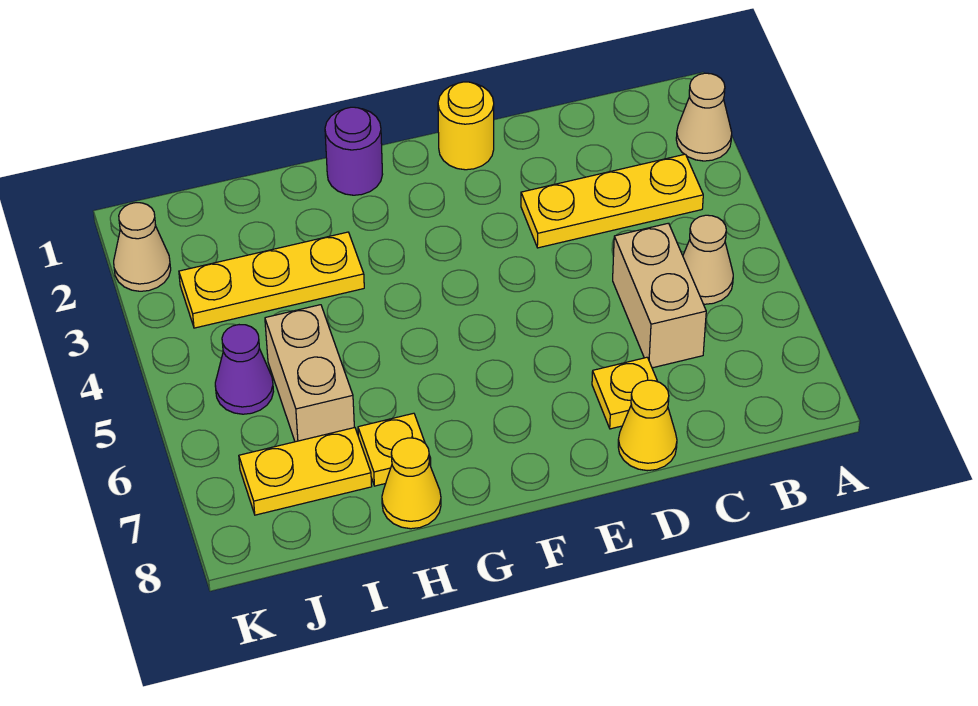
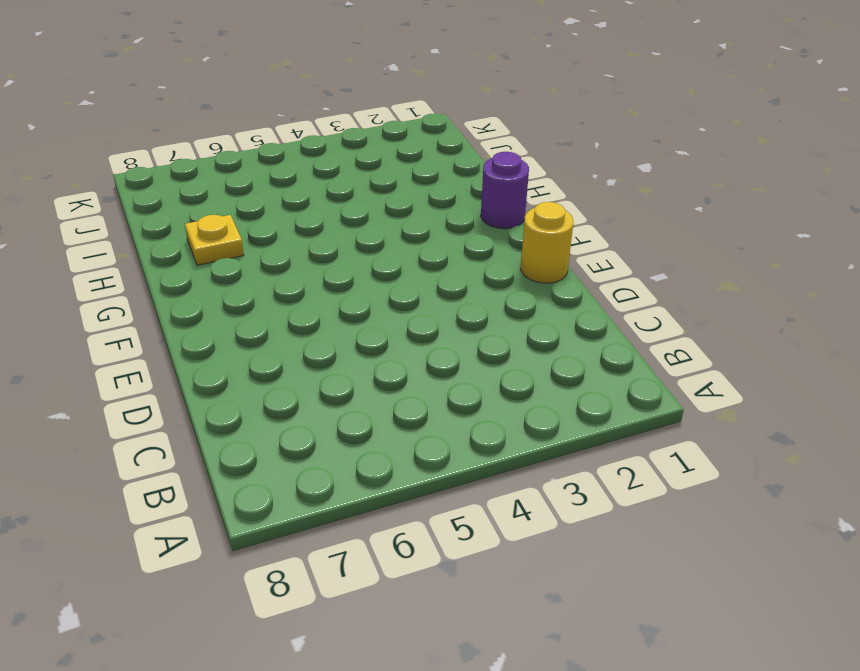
none -> tan 1x1 cone [676,73,732,161]
none -> yellow 1x3 plate [521,154,703,248]
none -> tan 1x1 cone [683,215,733,304]

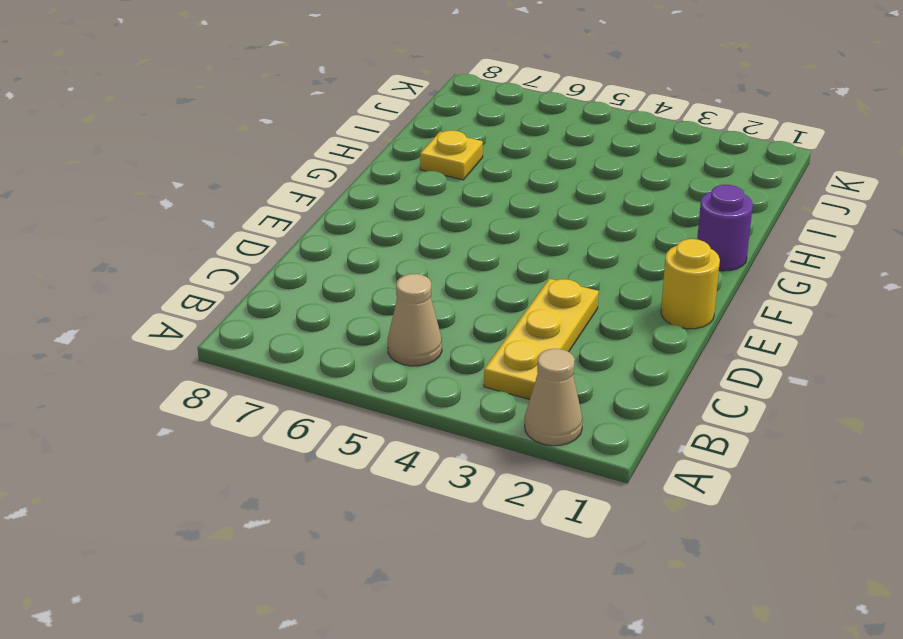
none -> tan 1x2 brick [613,223,706,368]
none -> yellow 1x1 plate [592,357,657,429]
none -> yellow 1x1 cone [618,380,677,471]

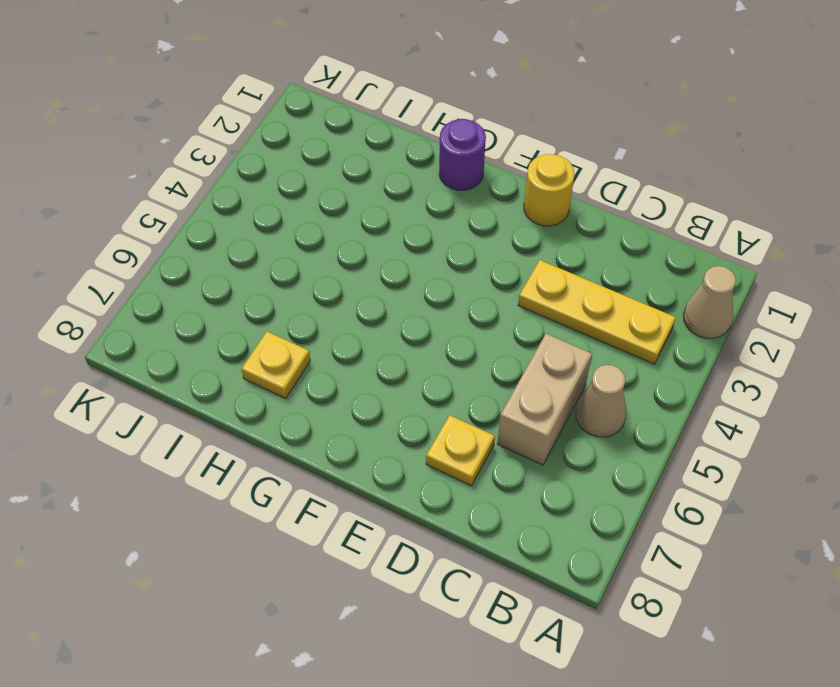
none -> yellow 1x1 cone [618,380,677,471]
none -> yellow 1x3 plate [179,232,364,328]
none -> yellow 1x1 cone [382,438,441,529]

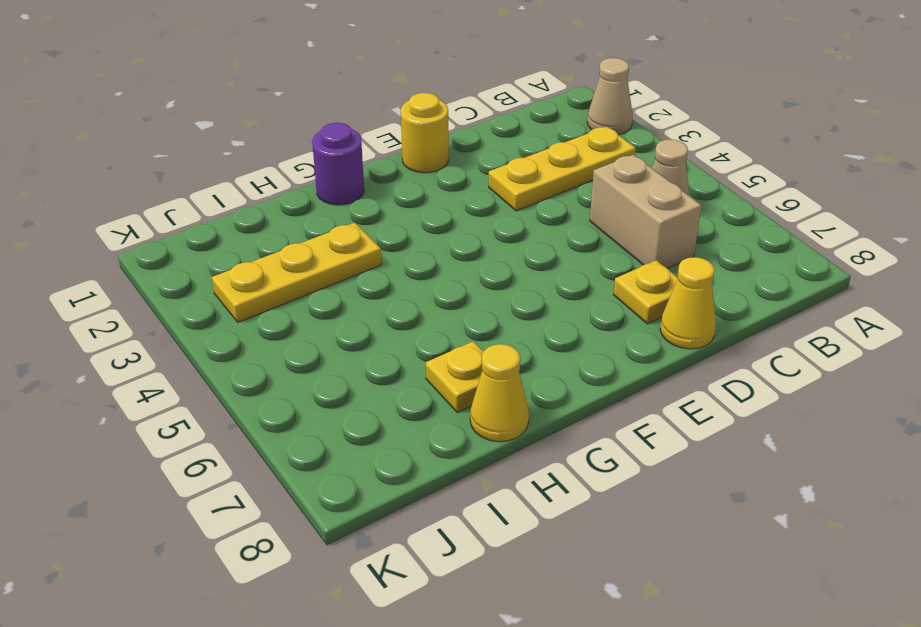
none -> tan 1x2 brick [265,305,354,442]
none -> yellow 1x2 plate [239,427,372,515]
none -> purple 1x1 cone [215,325,274,414]

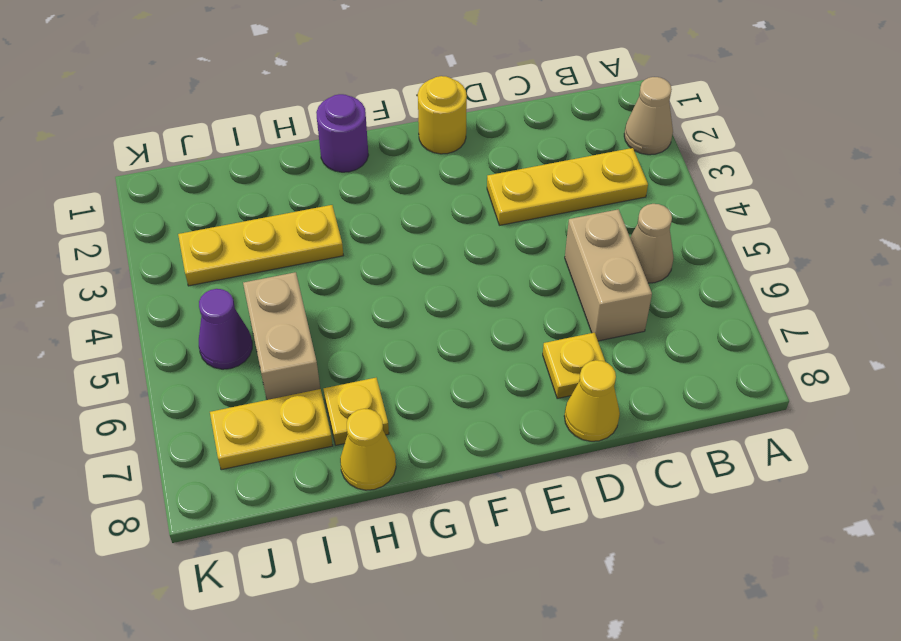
none -> tan 1x1 cone [114,203,171,291]

